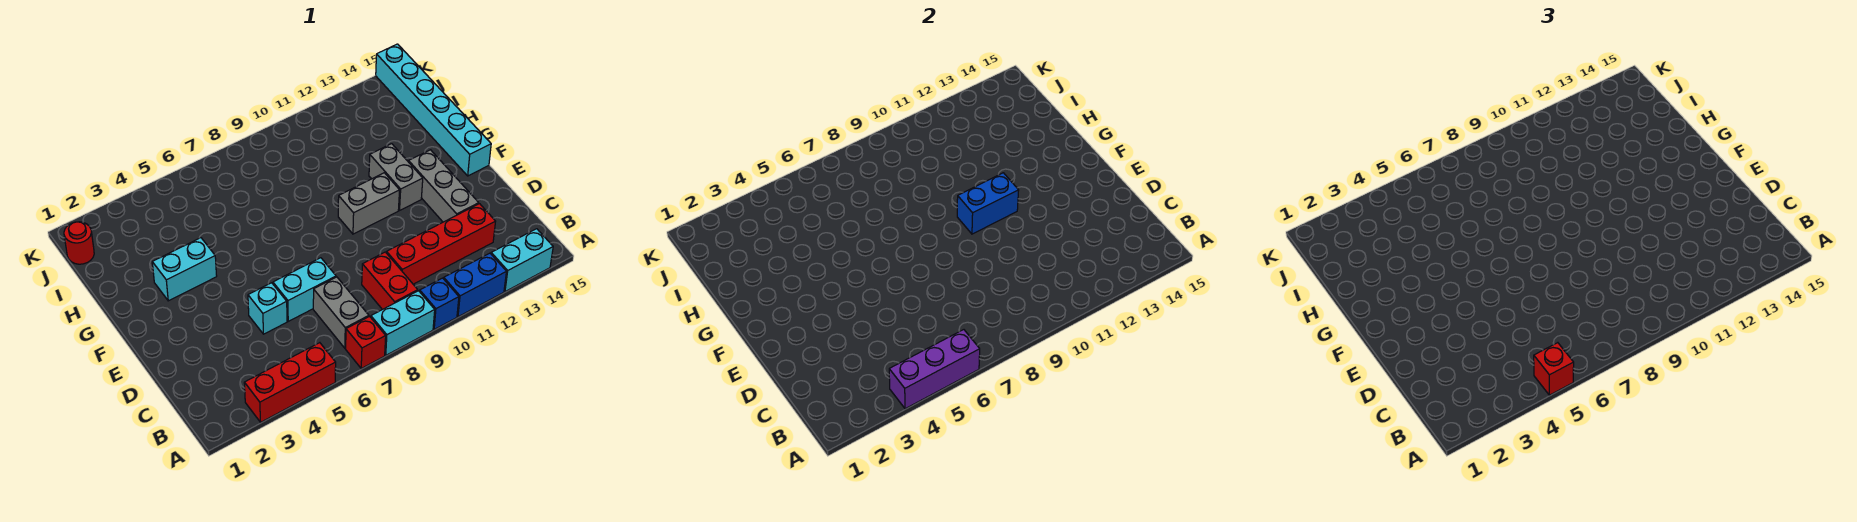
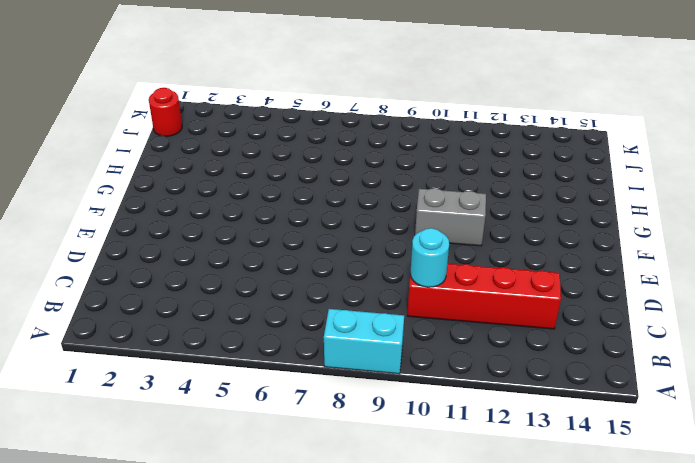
cyan 1x1 round brick [410,228,449,287] -> none
none -> red 1x3 brick [244,343,336,422]
none -> red 1x1 brick [346,316,386,368]
none -> blue 1x1 brick [420,278,459,329]

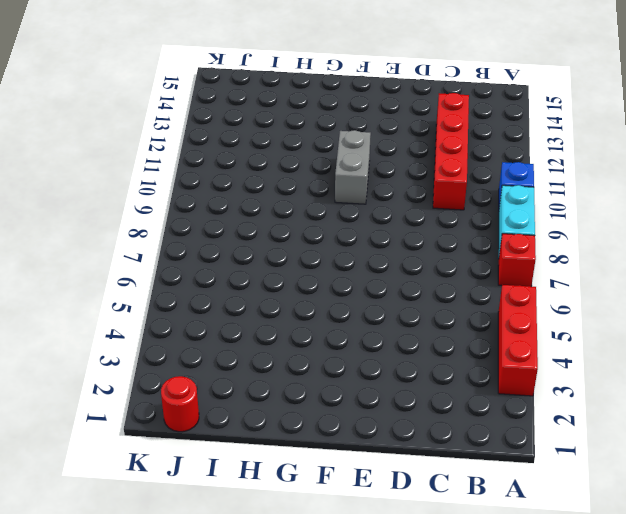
none -> blue 1x2 brick [444,253,506,317]
none -> cyan 1x2 brick [491,229,553,292]
none -> grey 1x2 brick [313,277,369,348]

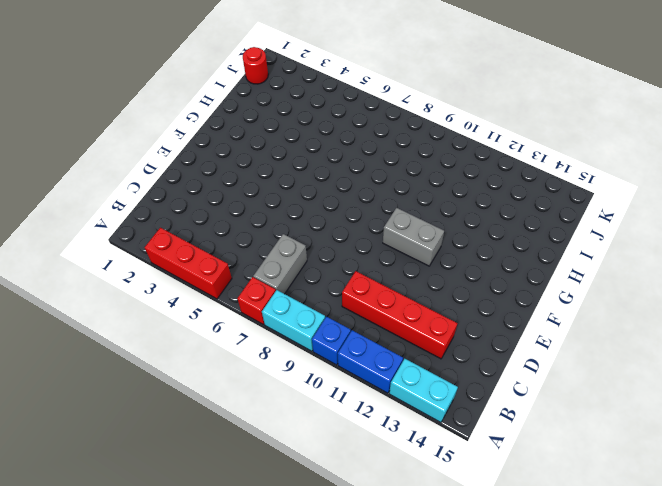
none -> red 1x2 brick [362,252,418,310]
none -> cyan 1x1 brick [248,283,287,334]
none -> cyan 1x2 brick [273,258,336,321]

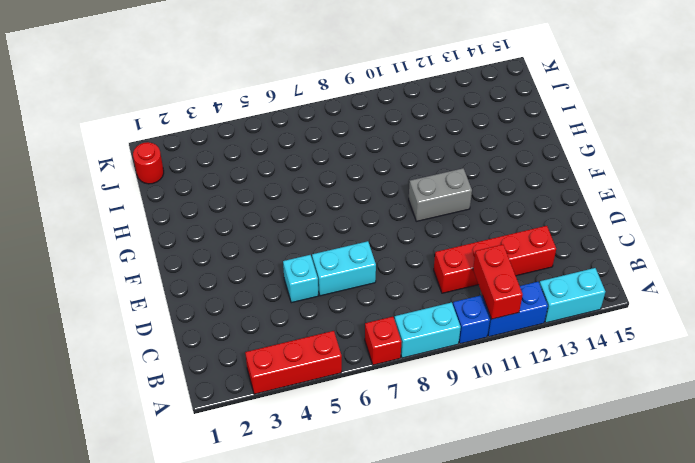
red 1x2 brick [473,245,523,319] -> red 1x2 brick moved to [362,252,418,310]
none -> grey 1x2 brick [313,277,369,348]
none -> grey 1x3 brick [409,150,479,222]
none -> grey 1x2 brick [369,144,423,210]

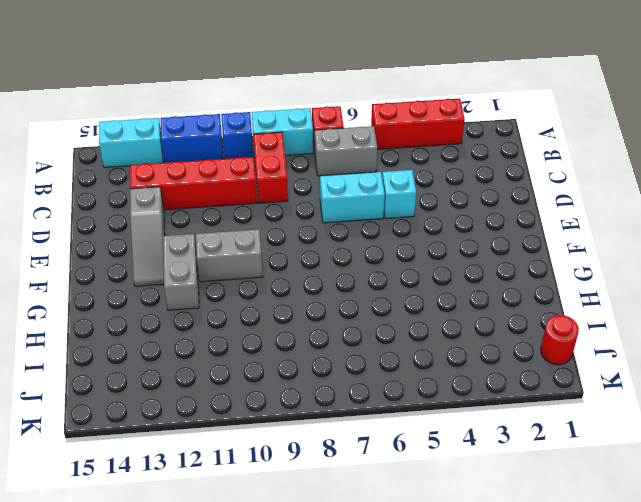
grey 1x2 brick [315,126,377,176] -> grey 1x2 brick turned to [313,277,369,348]
grey 1x3 slope [130,187,165,286] -> grey 1x3 brick [409,150,479,222]
none -> cyan 1x6 brick [376,44,491,176]
none -> cyan 1x2 brick [152,238,217,301]
none -> purple 1x3 brick [889,330,980,409]

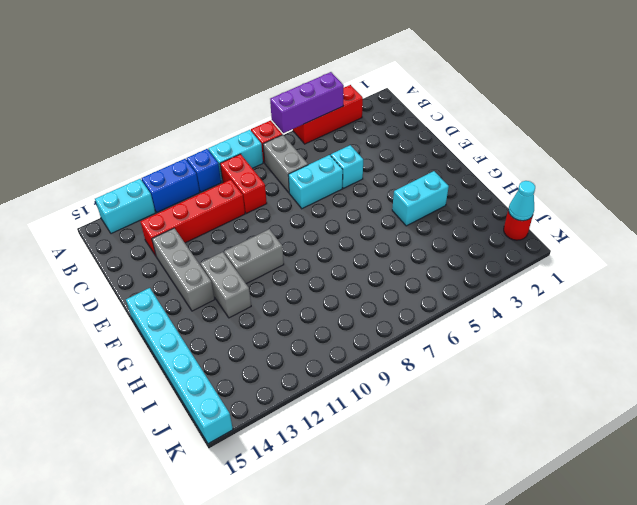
cyan 1x1 cone [508,181,535,221] -> none
none -> blue 1x2 brick [957,173,1019,234]
none -> red 1x1 brick [1534,343,1574,395]

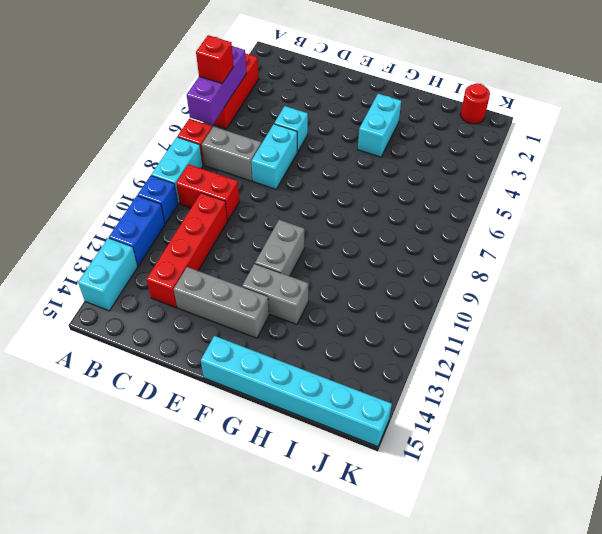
none -> blue 1x2 brick [957,173,1019,234]

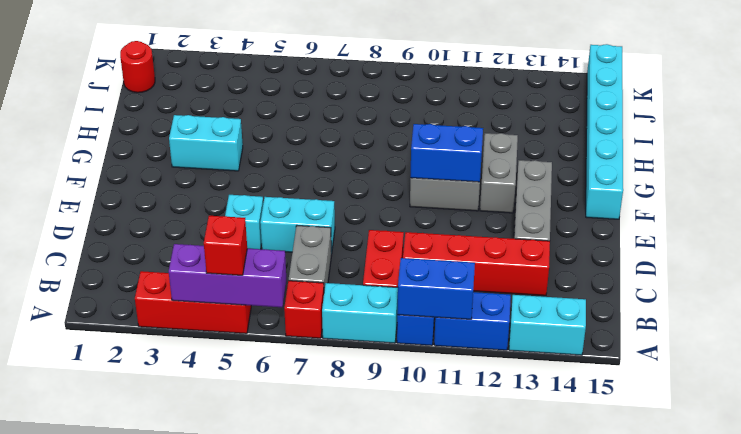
blue 1x2 brick [397,258,475,319] -> none

